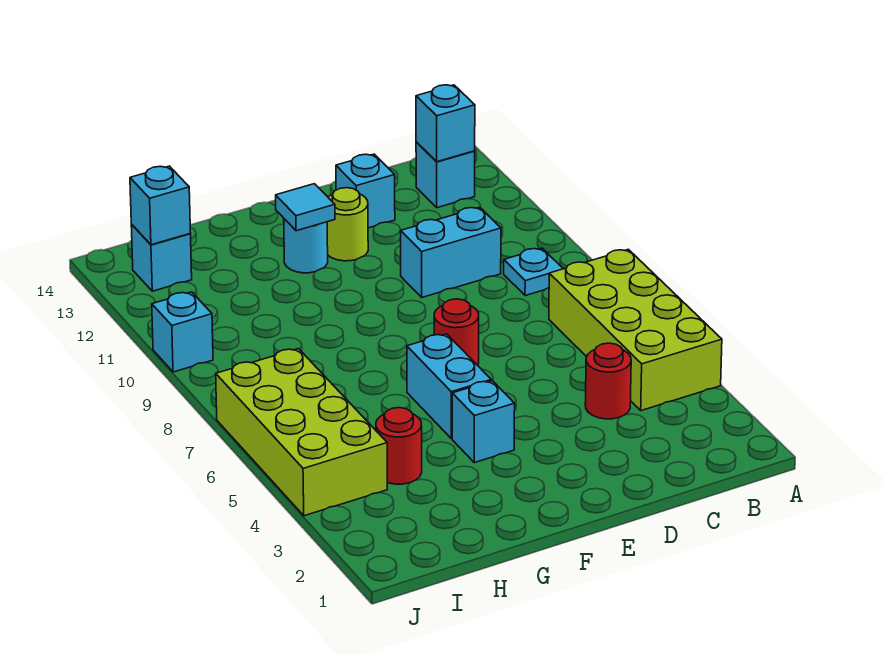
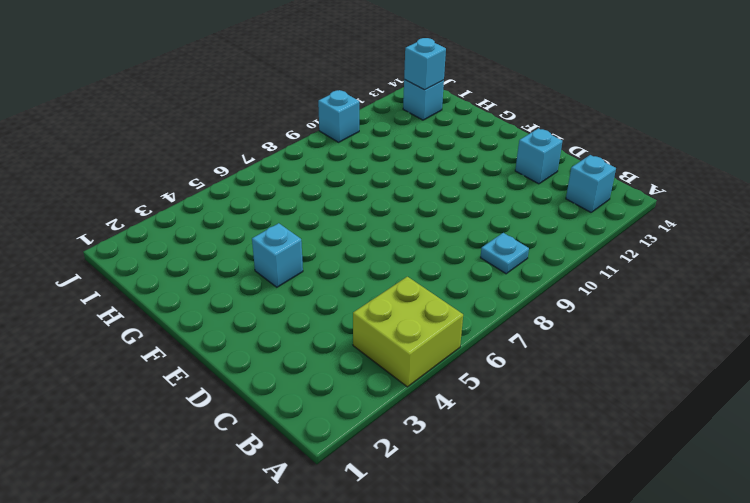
lime 2x2 brick [353,277,463,387] -> lime 2x4 brick [549,249,722,411]
none -> red 1x1 round brick [585,343,631,419]
none -> cyan 1x2 brick [401,207,501,297]
none -> red 1x1 round brick [434,299,479,365]

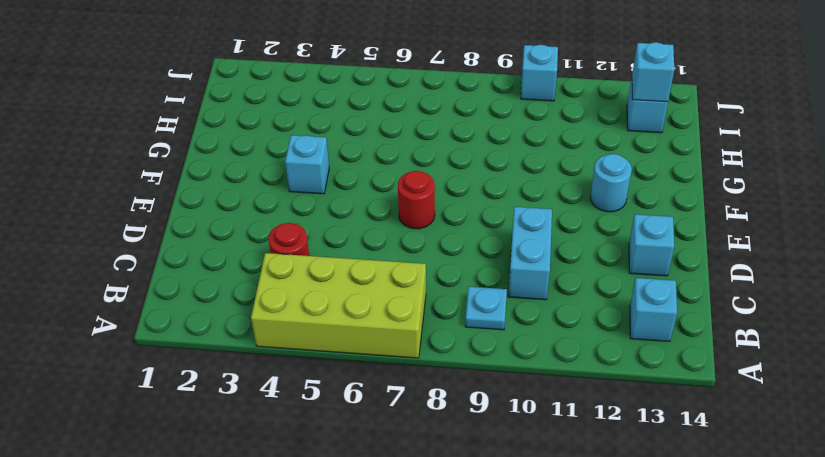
none -> lime 1x1 round brick [327,188,368,261]
none -> cyan 1x2 brick [407,334,491,438]
none -> red 1x1 round brick [376,408,422,484]

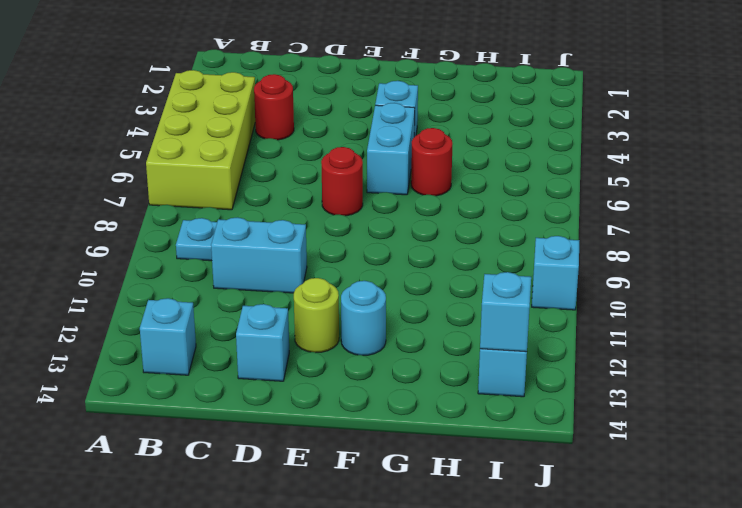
red 1x1 round brick [411,128,452,196] -> red 1x1 round brick moved to [376,408,422,484]
none -> lime 2x4 brick [216,349,387,516]
none -> cyan 1x1 brick [416,85,475,162]
none -> cyan 1x1 tile [276,184,335,231]

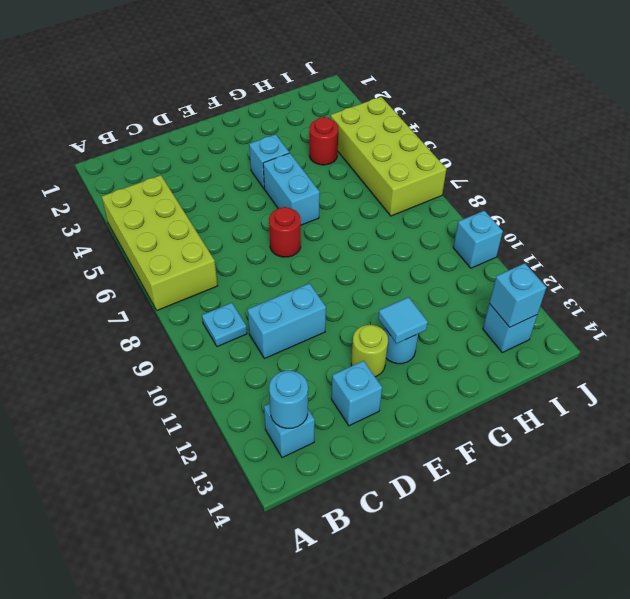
cyan 1x1 round brick [269,371,308,428] -> cyan 1x1 brick [416,85,475,162]
none -> red 1x1 round brick [585,343,631,419]

